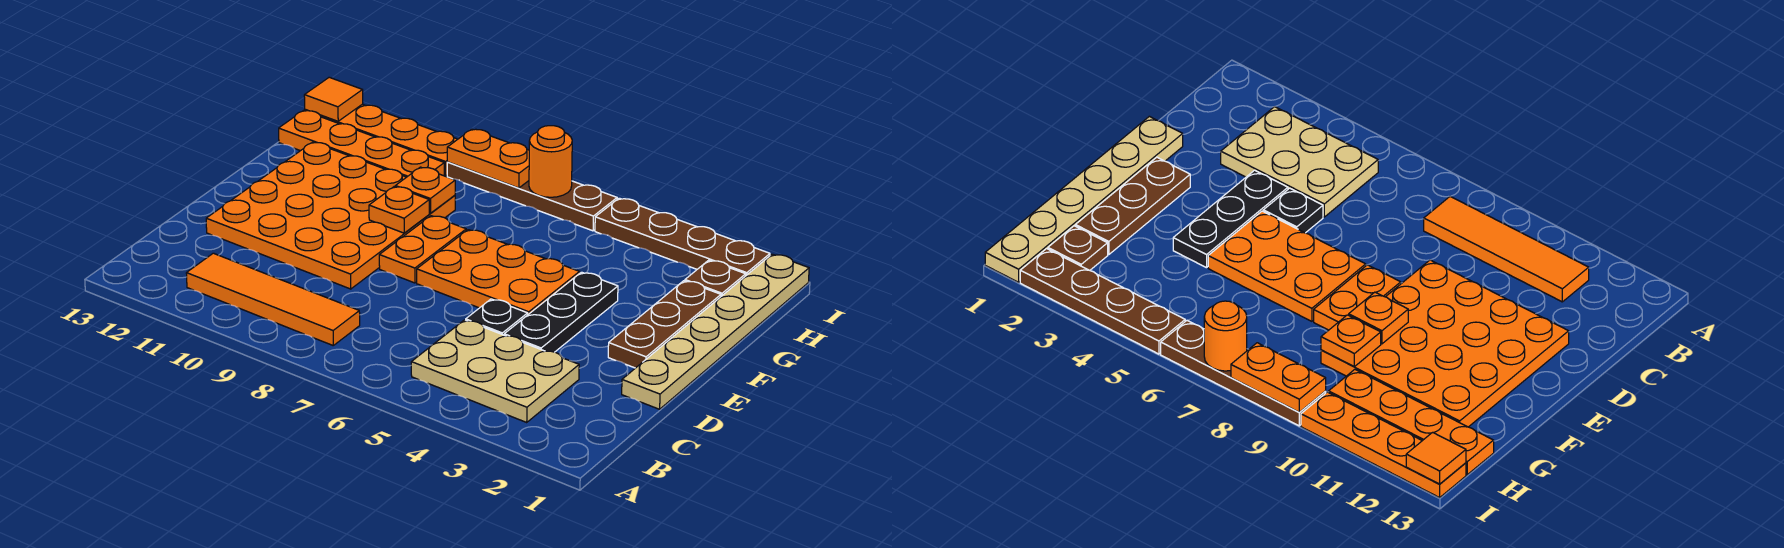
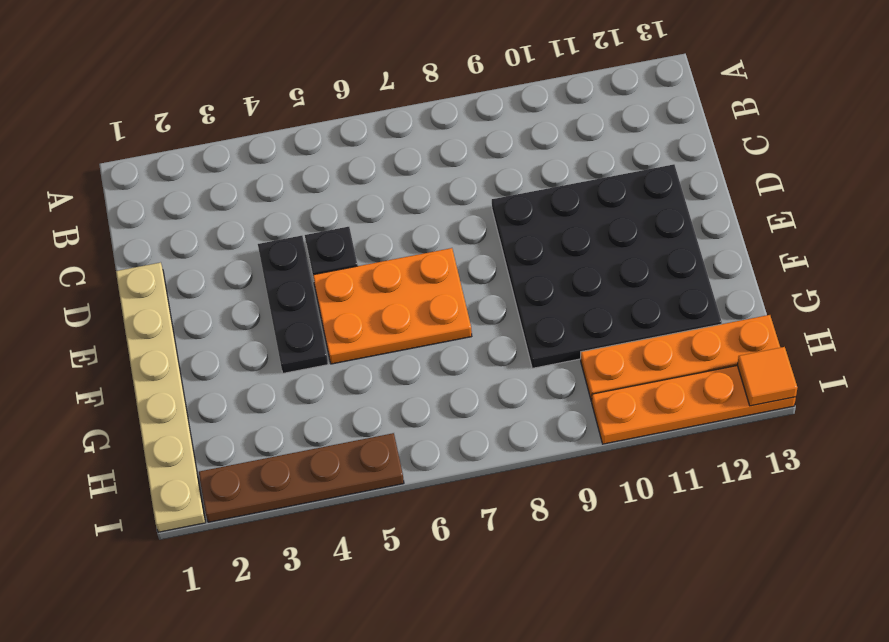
black 4x4 plate [492,164,722,368] -> orange 4x4 plate [206,142,455,289]
none -> tan 2x3 plate [411,320,579,422]
none -> orange 1x4 tile [186,253,360,345]
none -> brown 1x3 plate [608,281,721,368]

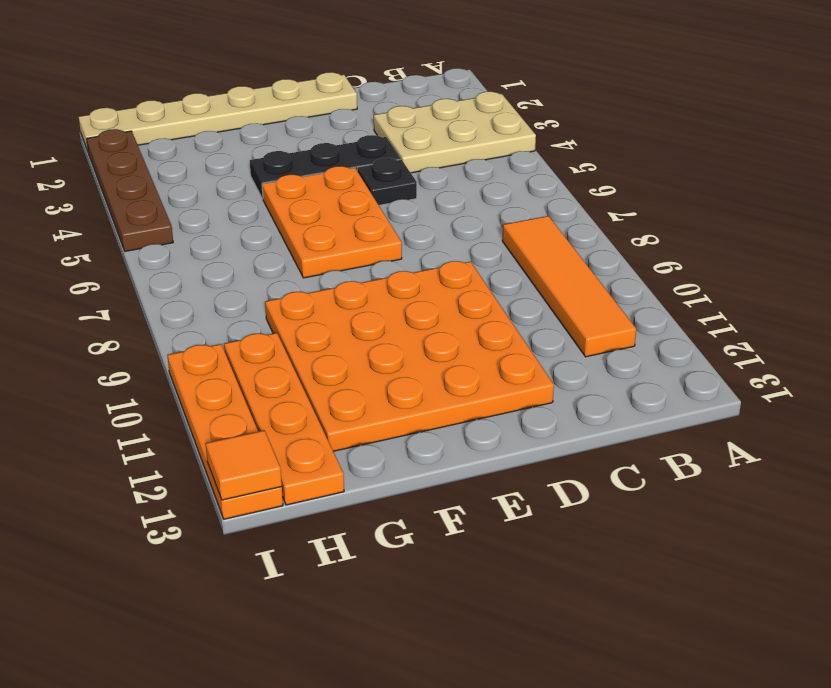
tan 2x3 plate [374,92,536,173] -> tan 2x3 plate turned to [411,320,579,422]
none -> brown 1x3 plate [608,281,721,368]
none -> orange 1x2 plate [379,216,466,283]
none -> brown 1x1 plate [685,260,746,296]

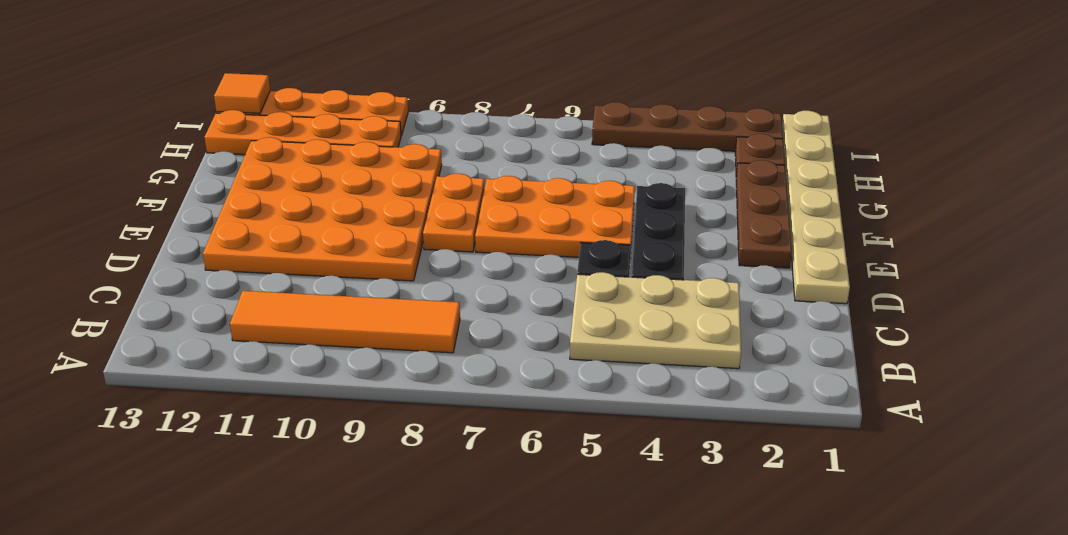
none -> brown 1x4 plate [447,162,617,231]
none -> orange 1x1 plate [369,187,429,233]
none -> orange 1x1 plate [395,167,455,213]

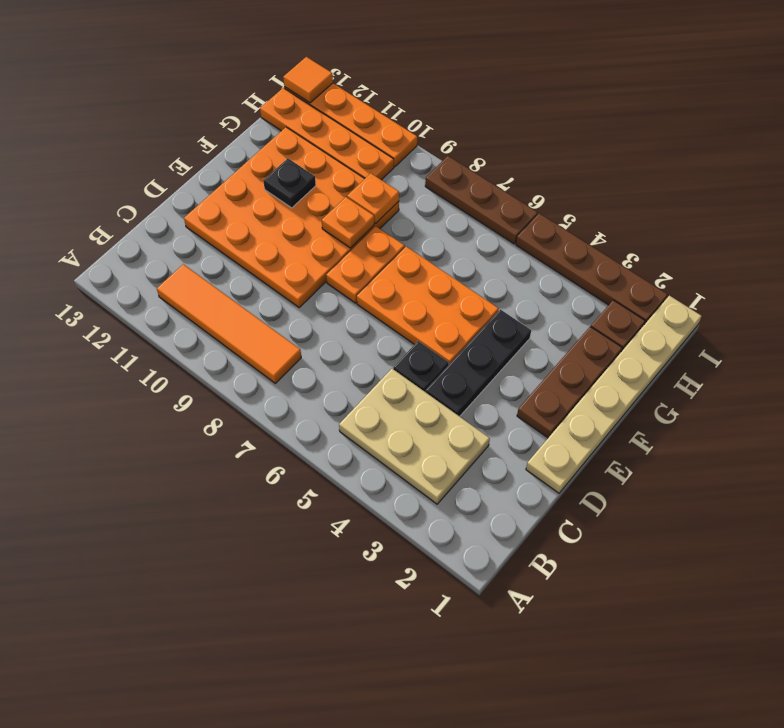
black 1x1 plate [263,158,316,208] -> none
brown 1x3 plate [425,156,537,244] -> brown 1x4 plate [447,162,617,231]
none -> orange 1x1 round brick [529,126,572,197]
none -> orange 1x2 plate [447,129,529,188]

